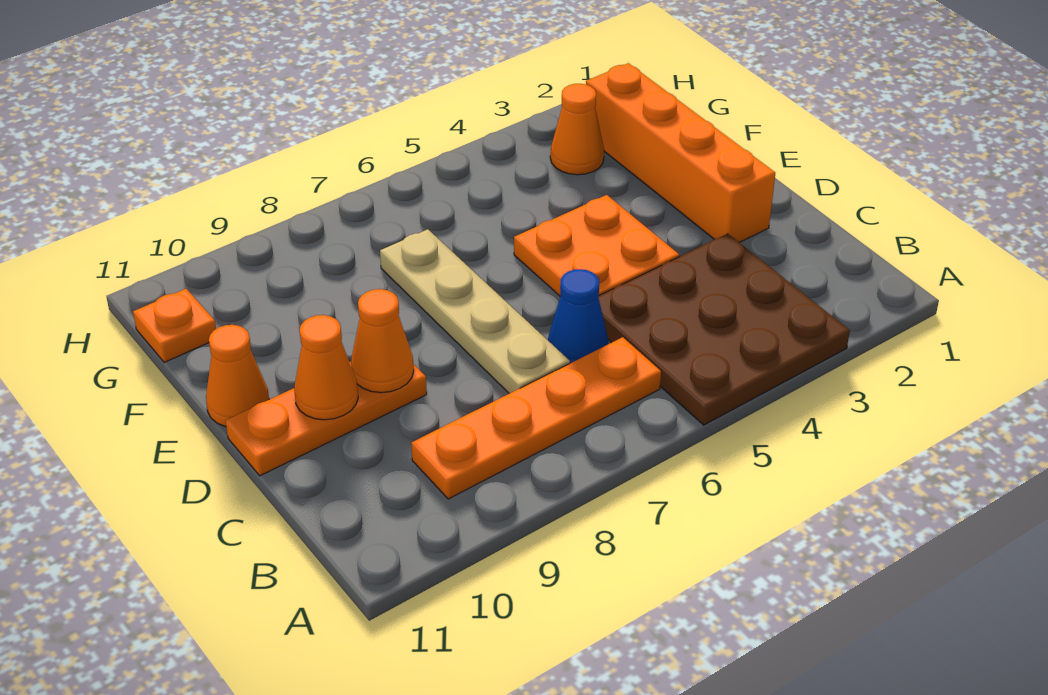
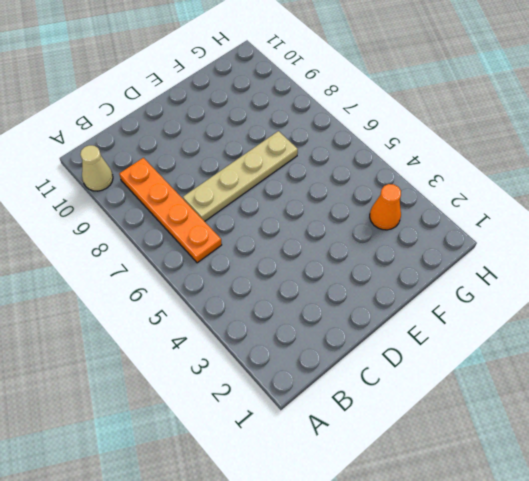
tan 1x1 cone [80,145,113,191] -> none
none -> brown 3x3 plate [598,234,850,425]
none -> blue 1x1 cone [548,269,608,363]
none -> orange 1x4 brick [586,63,775,243]

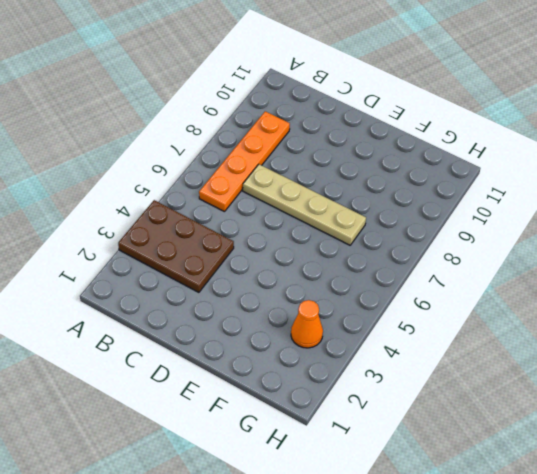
brown 2x3 plate [118,200,234,292] -> brown 3x3 plate [598,234,850,425]
none -> blue 1x1 cone [548,269,608,363]
none -> orange 1x4 brick [586,63,775,243]
none -> orange 2x2 plate [514,195,679,296]

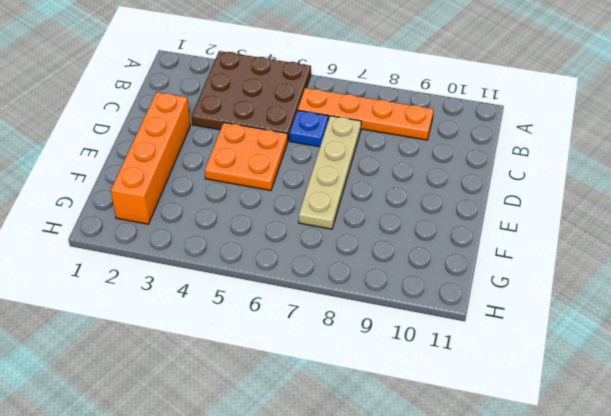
blue 1x1 plate [290,110,328,147] -> blue 1x1 cone [548,269,608,363]
none -> orange 1x3 plate [225,362,427,476]
none -> orange 1x1 cone [206,325,269,427]
none -> orange 1x1 cone [550,84,604,175]

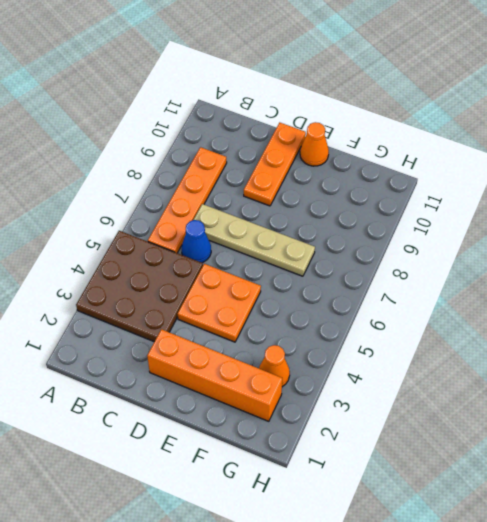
none -> orange 1x1 plate [133,289,216,362]
none -> orange 1x1 cone [351,289,414,393]
none -> orange 1x1 cone [294,315,358,420]

